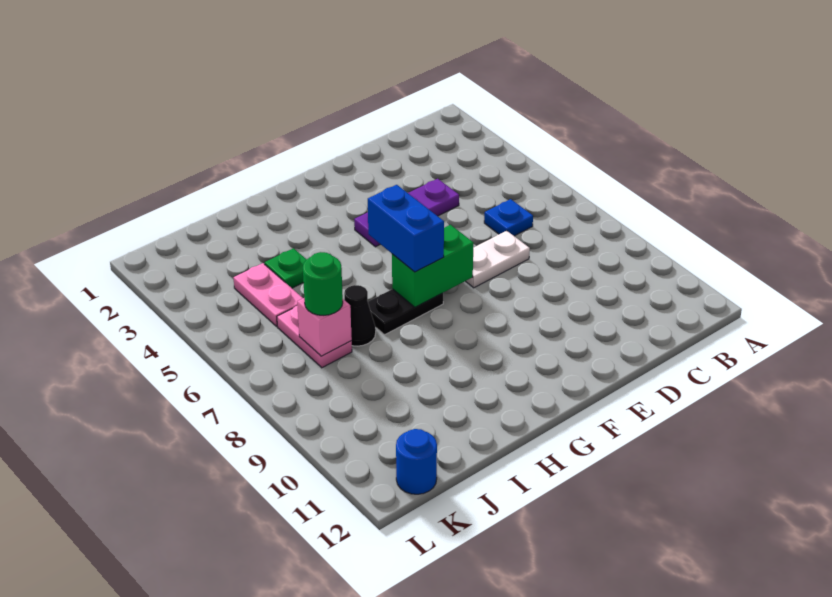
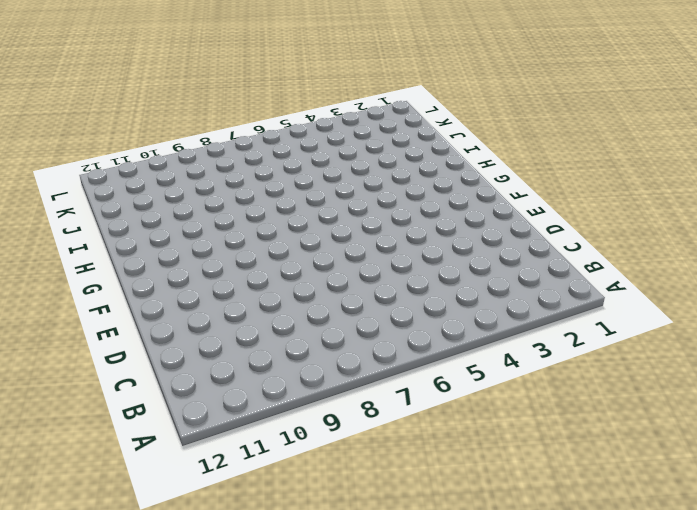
none -> blue 1x1 plate [484,199,533,236]
none -> purple 1x3 plate [354,179,459,247]
none -> white 1x2 plate [466,231,530,288]

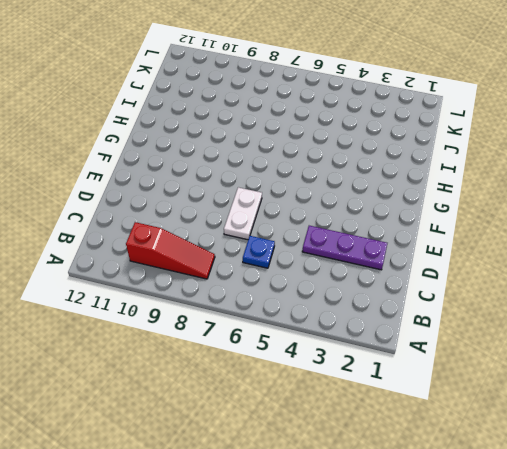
red 1x3 slope [126,222,215,279] -> none
purple 1x3 plate [302,226,387,270] -> purple 1x3 plate turned to [354,179,459,247]
none -> black 1x2 plate [368,289,443,335]
none -> green 1x1 plate [265,248,307,288]
none -> black 1x1 cone [344,285,376,346]

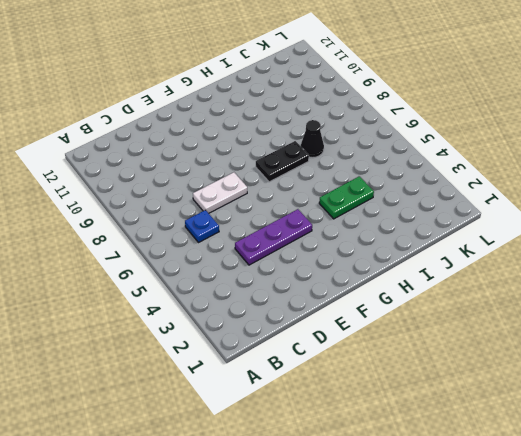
green 1x2 plate [319,176,374,219] -> green 1x1 plate [265,248,307,288]
none -> pink 1x2 plate [234,263,303,327]
none -> pink 1x2 plate [277,306,352,368]
none -> blue 1x1 round brick [396,429,437,494]

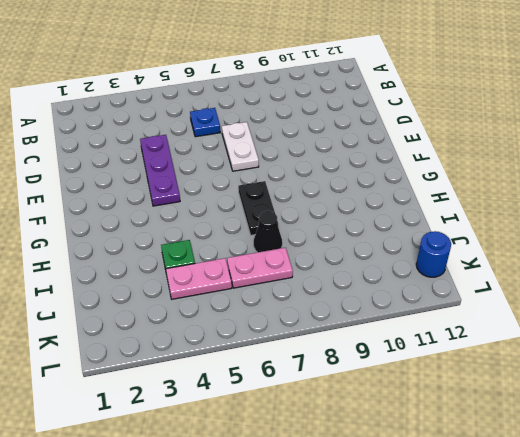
none -> green 1x2 brick [392,225,474,307]
none -> pink 1x1 brick [297,298,352,356]
none -> blue 1x2 brick [367,185,444,272]

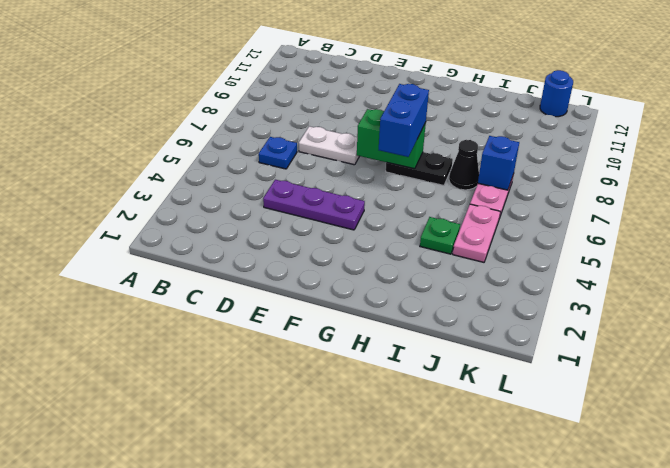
blue 1x1 brick [478,136,519,190] -> pink 1x1 brick [297,298,352,356]
none -> green 1x1 round brick [303,252,343,315]

